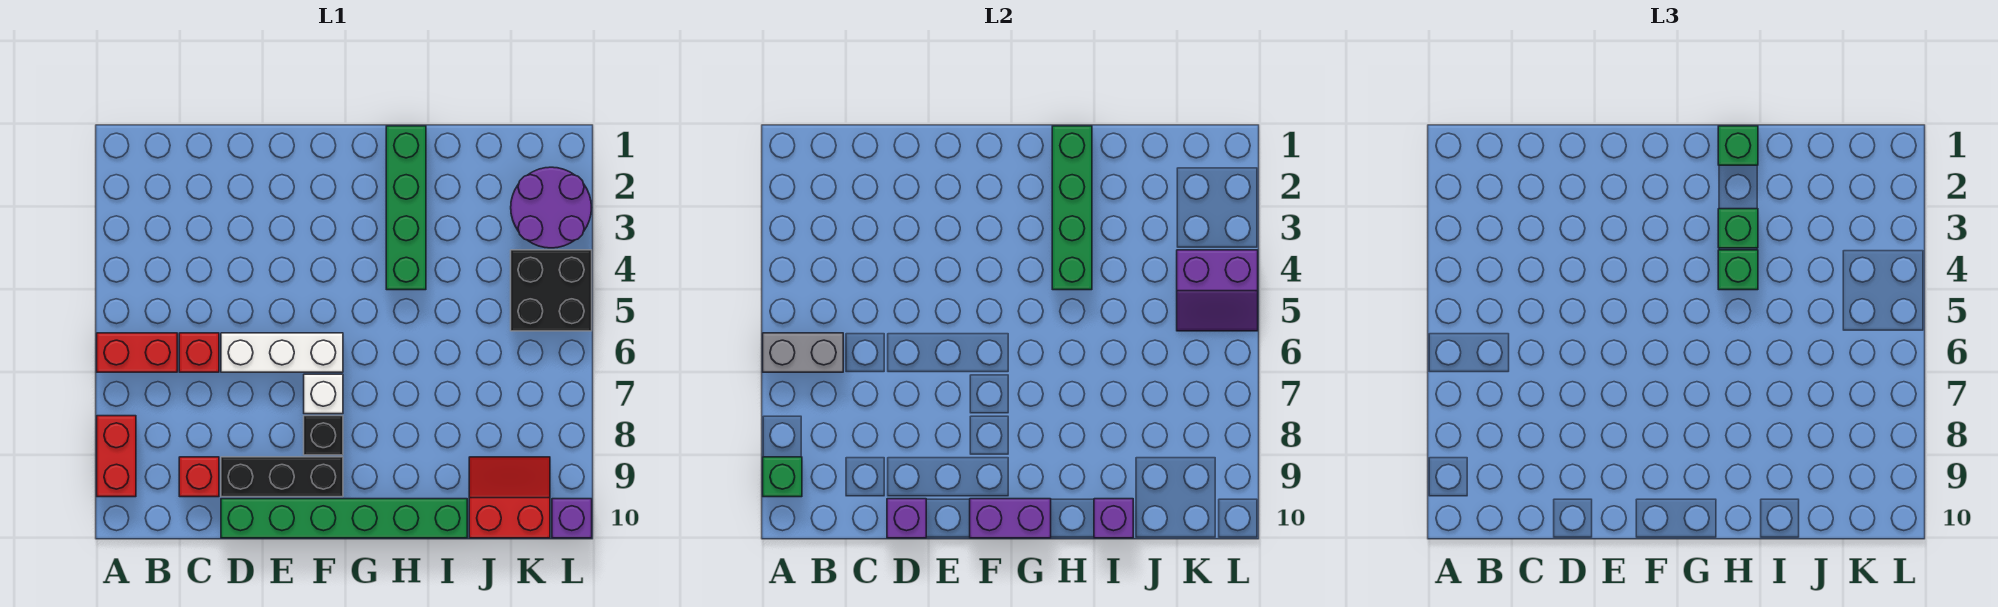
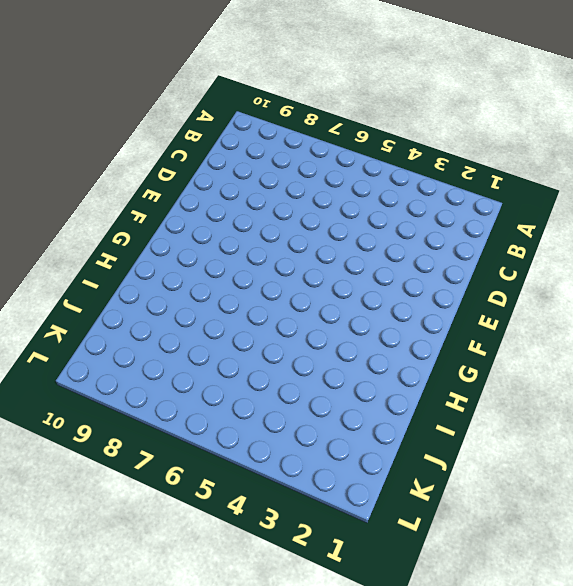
none -> red 1x2 brick [97,333,177,372]
none -> red 1x2 brick [97,416,136,497]
none -> red 1x1 brick [179,333,219,372]

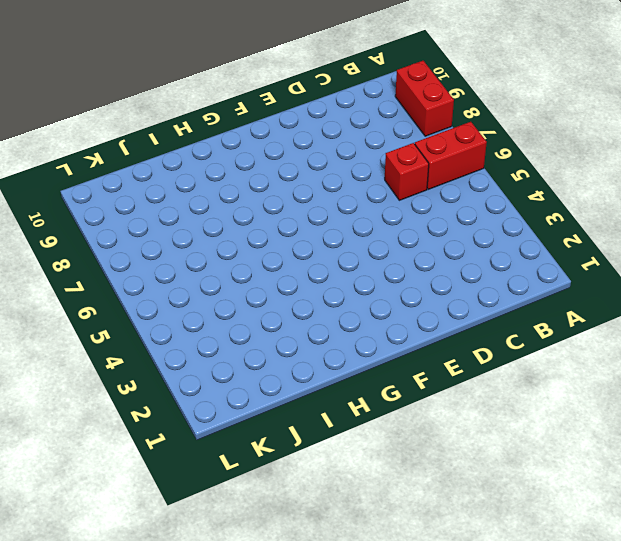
none -> red 1x1 brick [179,457,219,497]
none -> white 1x3 brick [221,333,343,372]
none -> black 1x3 brick [221,457,343,497]

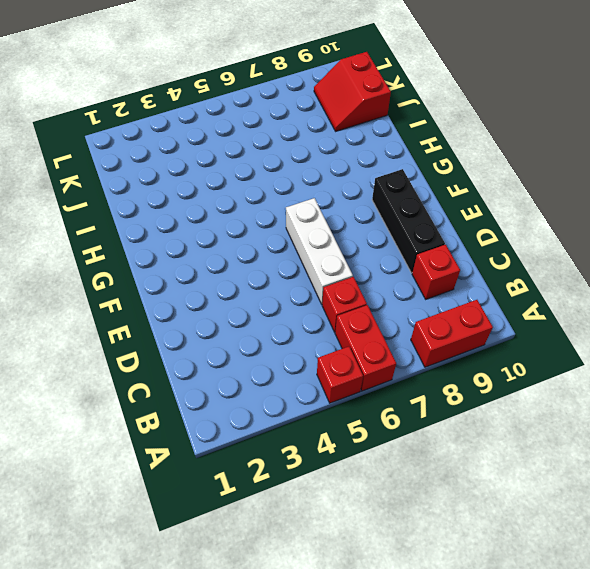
red 1x1 brick [317,347,363,403] -> none
none -> green 1x6 brick [221,499,467,538]
none -> white 1x1 brick [304,374,343,414]
none -> black 1x1 brick [304,416,343,455]

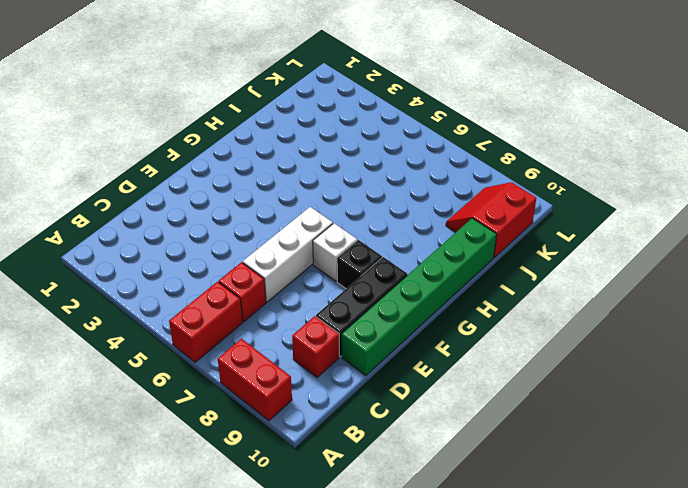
none -> green 1x4 brick [386,126,426,290]
none -> purple 2x2 round brick [511,167,592,248]
none -> black 2x2 brick [511,250,592,331]

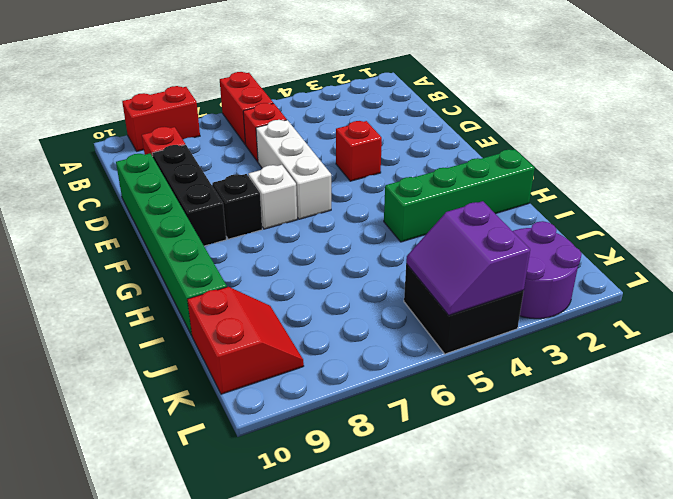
red 1x1 brick [336,121,382,181] -> none
none -> purple 1x1 brick [552,499,592,538]
none -> grey 1x2 brick [763,333,843,372]
none -> green 1x1 brick [763,457,802,497]

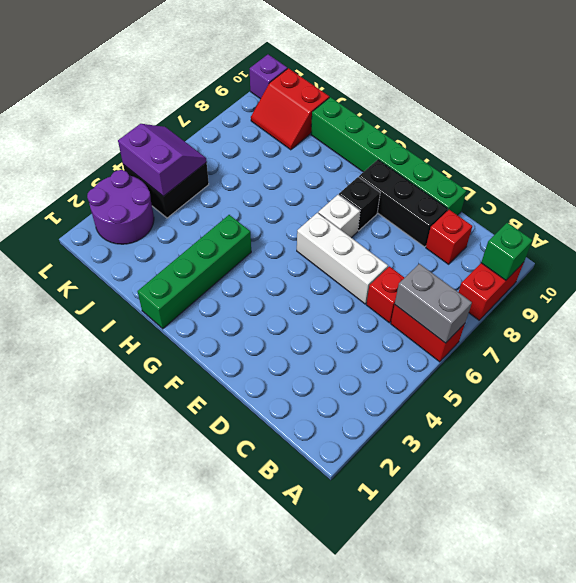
none -> purple 1x1 brick [887,499,926,538]
none -> purple 1x2 brick [970,499,1051,538]
none -> green 1x4 brick [1052,126,1092,290]

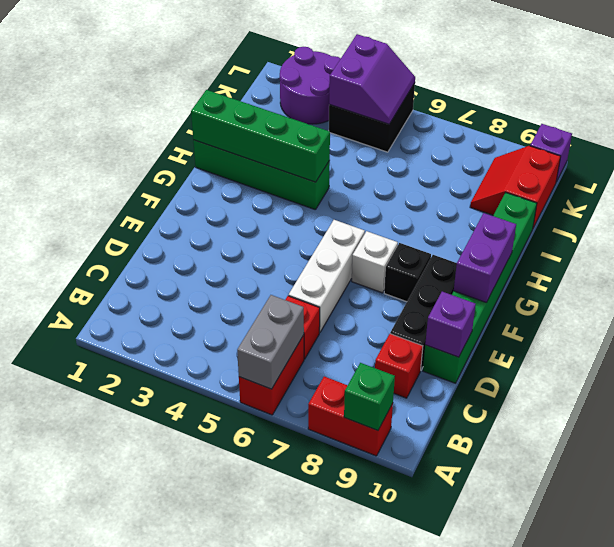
none -> purple 1x1 brick [1094,499,1133,538]
none -> green 1x1 brick [1718,126,1758,165]
none -> green 1x1 brick [1718,209,1758,248]

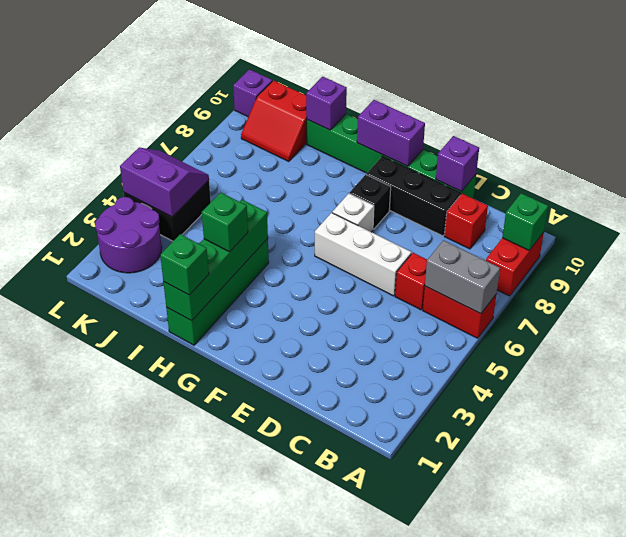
none -> green 1x1 brick [1718,250,1758,290]

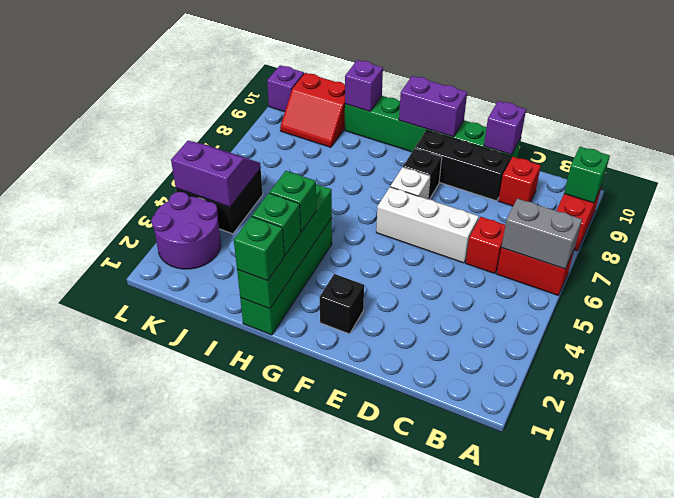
black 1x1 brick [320,274,364,334] -> none
green 1x1 brick [252,193,301,256] -> green 1x1 brick moved to [1718,250,1758,290]

